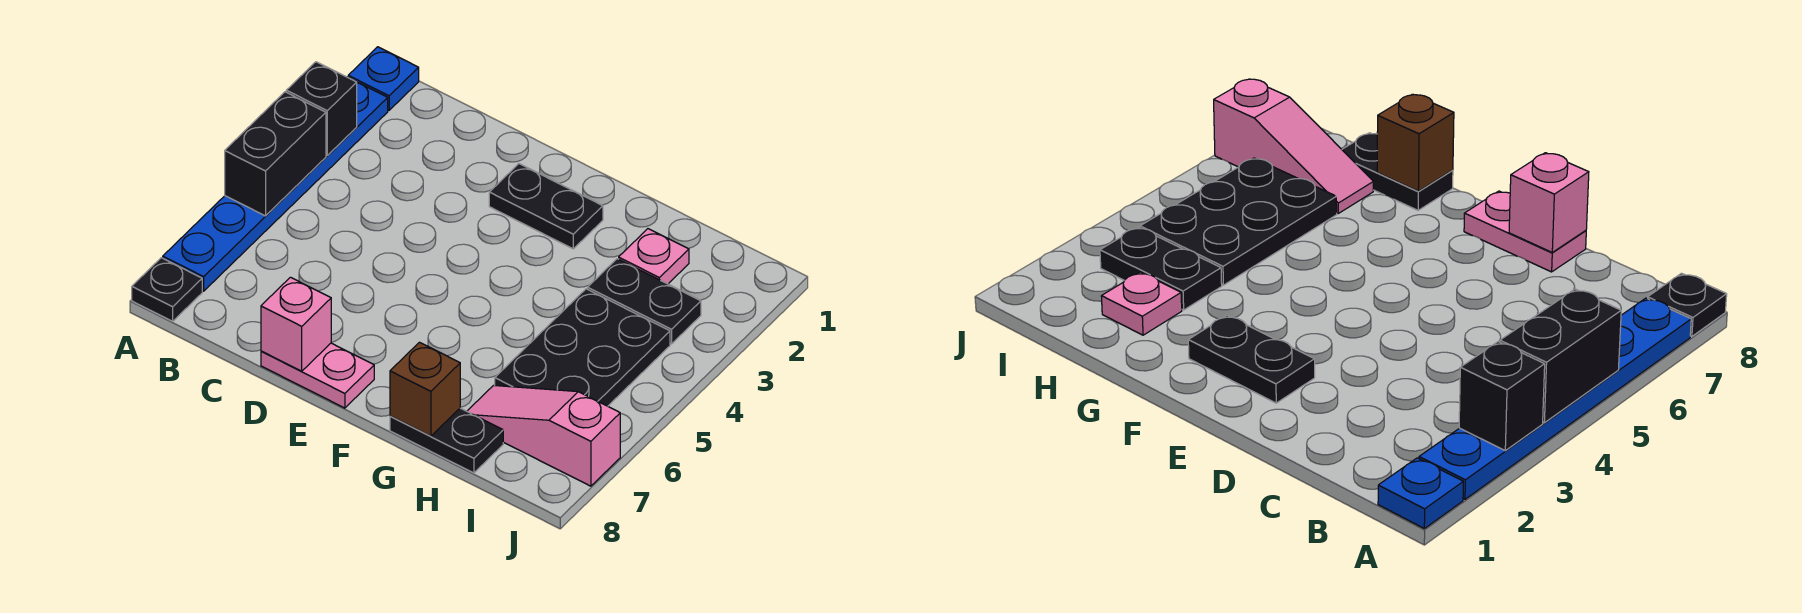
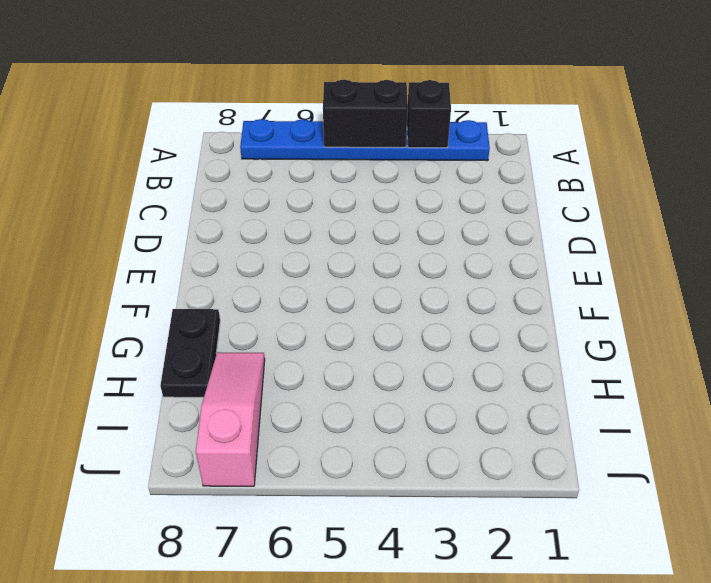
none -> blue 1x1 plate [348,47,419,110]
none -> black 1x1 plate [132,258,202,321]
none -> pink 1x2 plate [261,343,374,408]

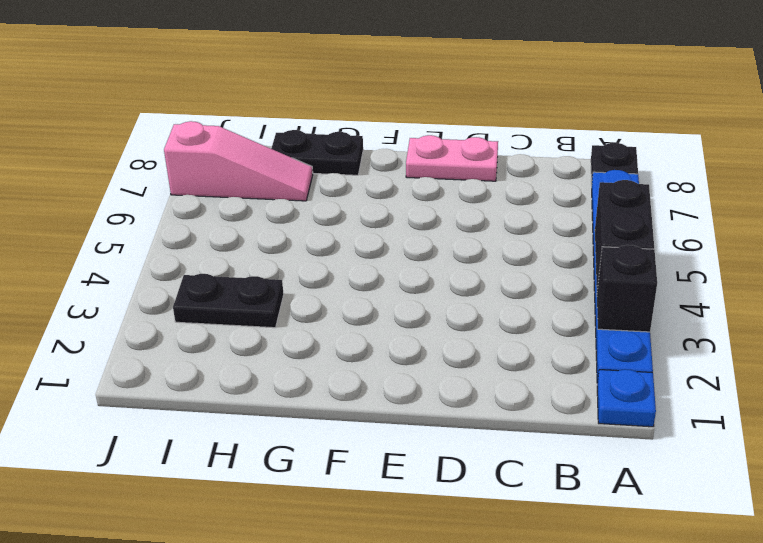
none -> black 1x2 plate [489,164,603,249]
none -> pink 1x1 plate [619,229,689,284]
none -> black 2x3 plate [495,289,670,406]

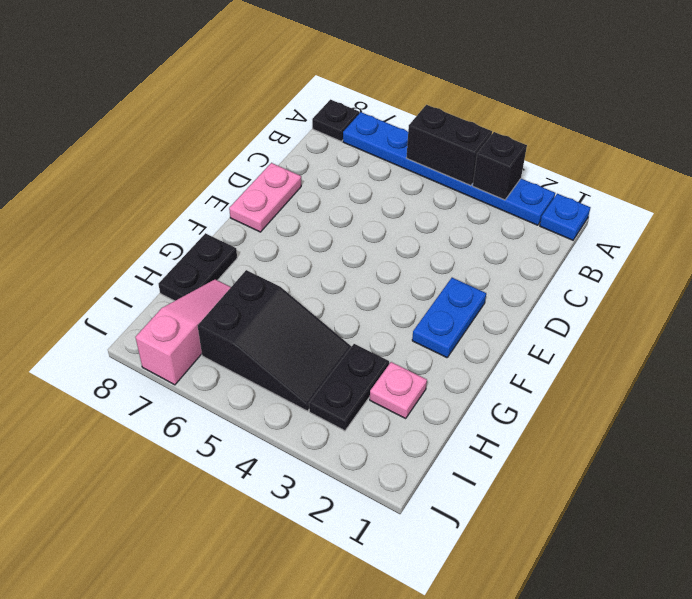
blue 1x2 plate [412,278,486,358] -> black 1x2 plate [489,164,603,249]
black 2x3 slope [198,270,352,411] -> black 2x3 plate [495,289,670,406]
none -> pink 1x1 brick [261,277,331,371]
none -> brown 1x1 brick [390,342,460,436]

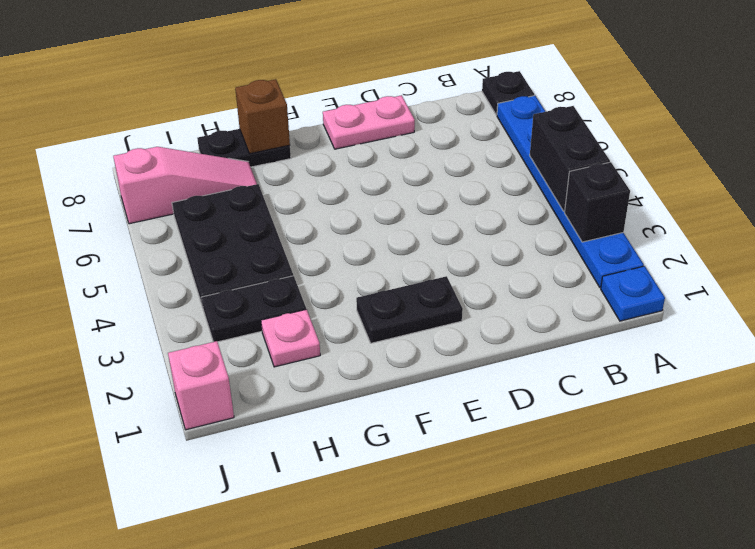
pink 1x1 brick [168,341,234,430] -> pink 1x1 brick moved to [261,277,331,371]

